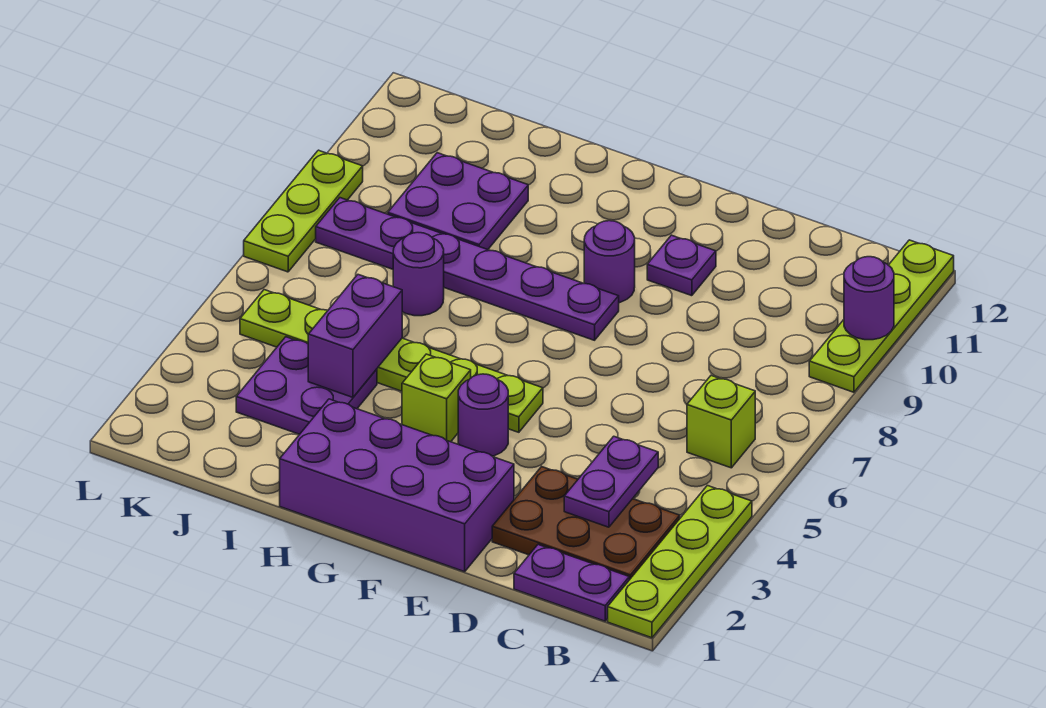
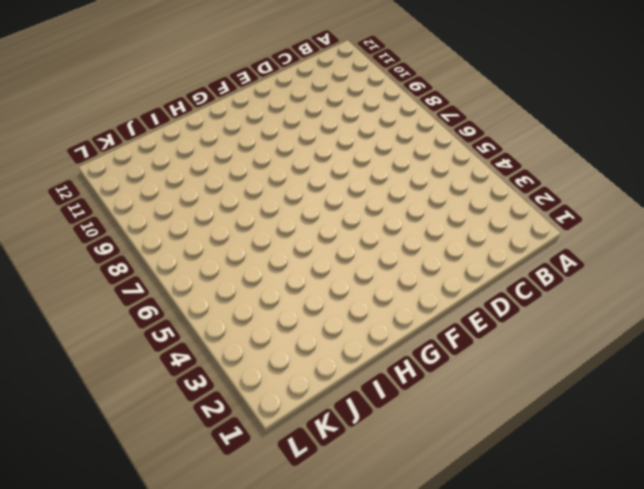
none -> lime 1x4 plate [608,486,752,638]
none -> lime 1x4 plate [809,240,954,392]
none -> purple 1x2 plate [514,545,629,621]

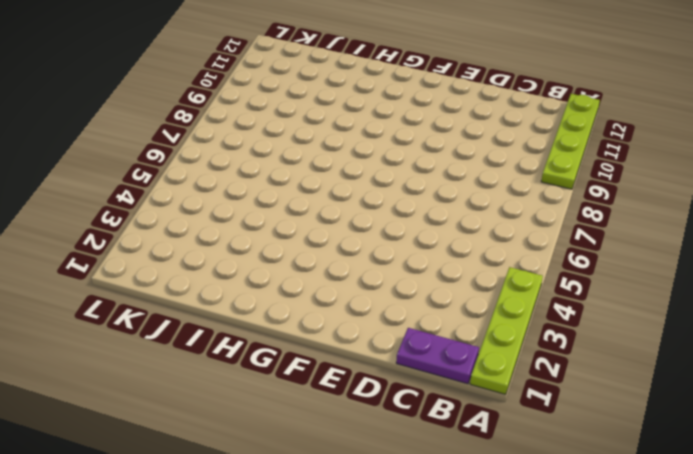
none -> brown 2x3 plate [492,467,680,580]
none -> lime 1x1 brick [687,376,755,468]
none -> purple 2x4 brick [280,399,514,572]

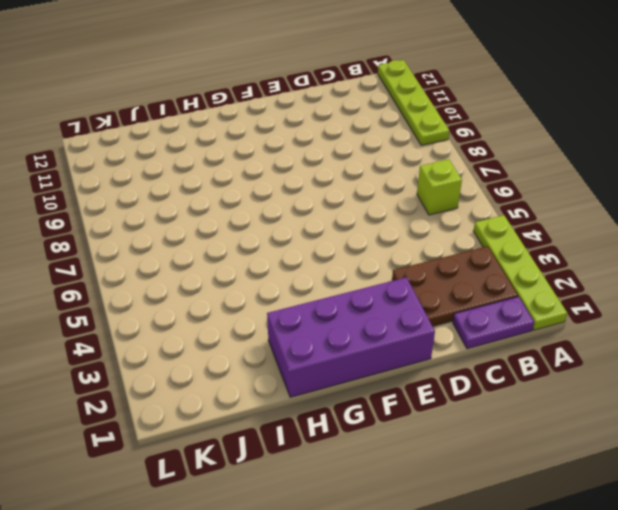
none -> purple 1x1 plate [647,235,716,296]
none -> purple 1x1 round brick [458,374,508,456]
none -> lime 1x6 plate [240,290,543,432]

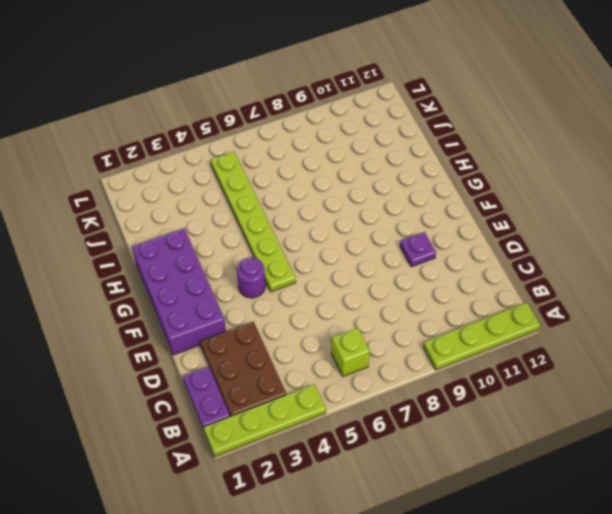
none -> purple 1x6 plate [316,198,619,340]
none -> purple 1x1 round brick [584,221,635,303]
none -> lime 1x1 brick [402,354,471,442]

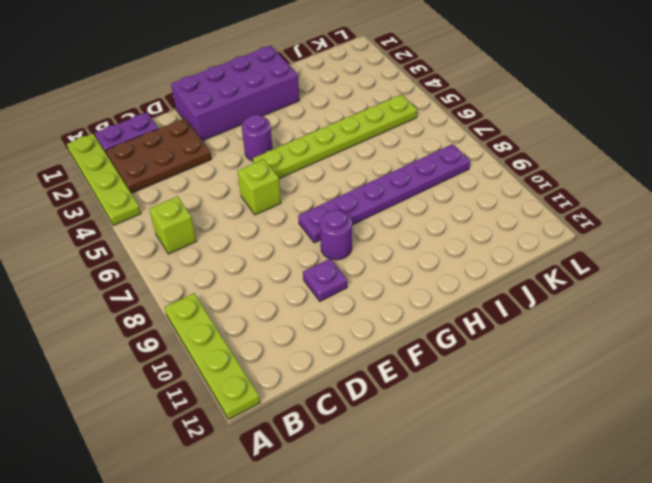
lime 1x1 brick [237,159,281,215] -> lime 1x1 brick moved to [402,354,471,442]
none -> purple 2x2 plate [236,337,377,434]
none -> purple 1x1 round brick [393,233,444,316]
none -> purple 2x2 plate [388,153,528,250]

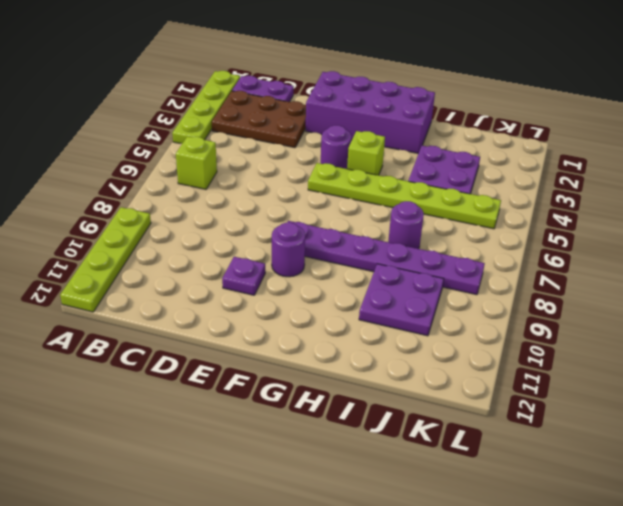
none -> lime 1x3 plate [244,150,363,272]
none -> purple 1x1 round brick [844,257,894,340]
none -> purple 1x2 plate [564,436,658,527]

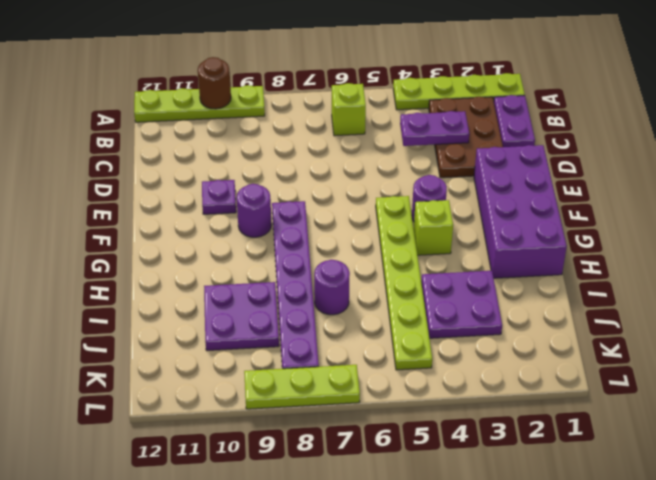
brown 1x1 round brick [198,57,231,109] -> purple 1x1 round brick [844,257,894,340]
none -> purple 1x2 brick [308,275,402,397]

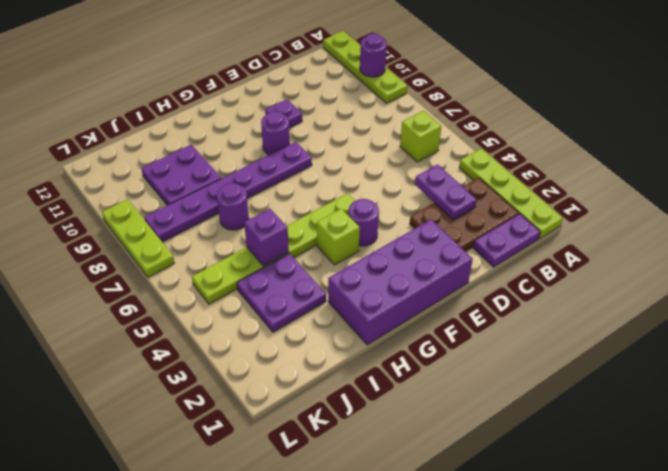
purple 1x1 brick [244,209,289,266] -> purple 1x2 brick [308,275,402,397]

